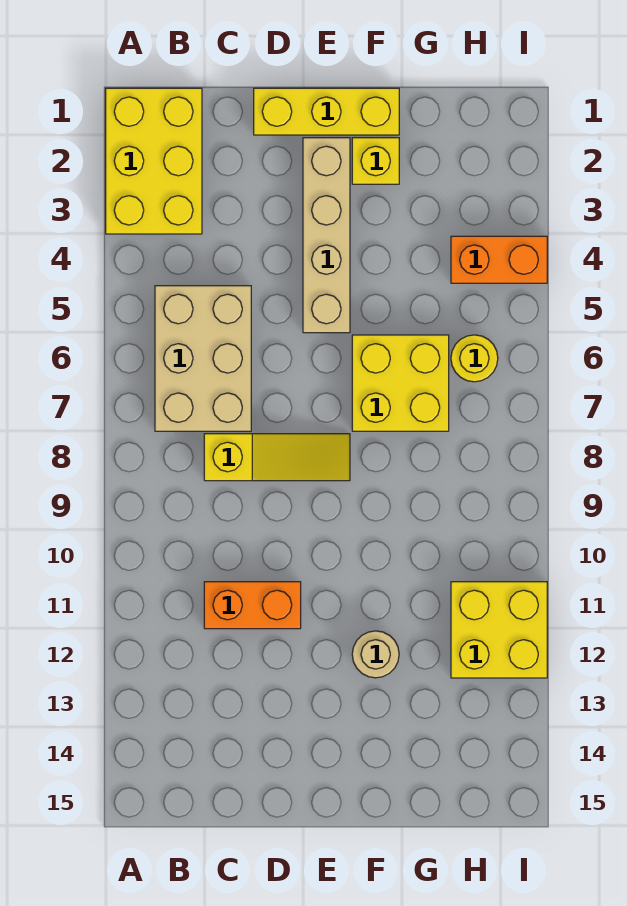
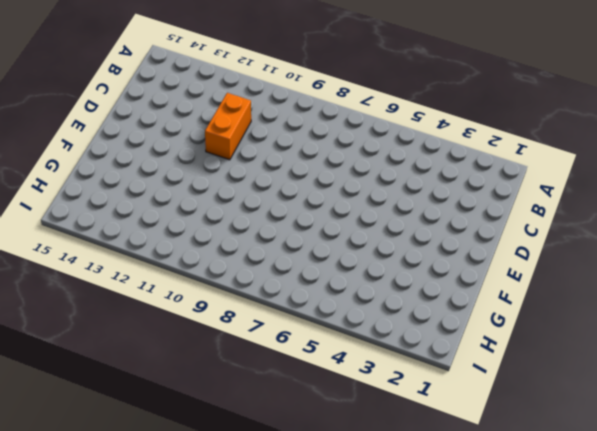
none -> yellow 2x3 brick [106,88,202,234]
none -> tan 2x3 brick [155,286,251,431]
none -> yellow 1x3 slope [204,434,350,481]

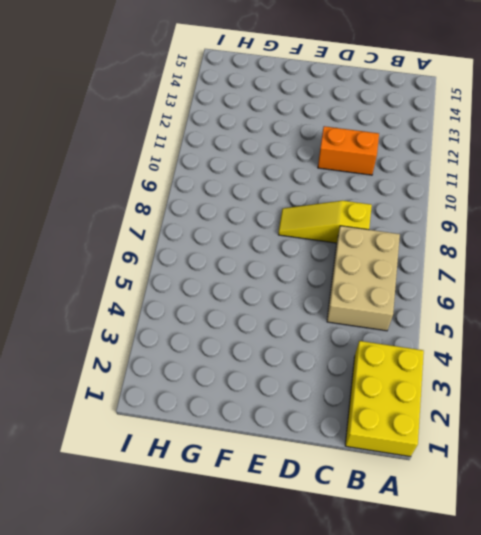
none -> yellow 1x3 brick [254,88,399,135]
none -> tan 1x4 brick [303,138,350,333]
none -> yellow 1x1 brick [352,138,399,184]

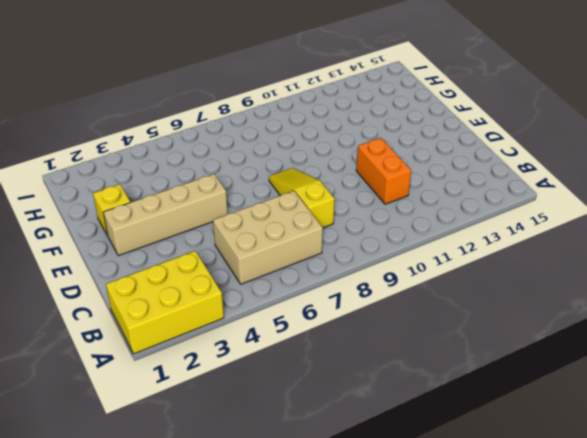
none -> yellow 1x3 brick [254,88,399,135]
none -> yellow 2x2 brick [352,335,449,431]
none -> tan 1x1 round brick [352,631,399,678]

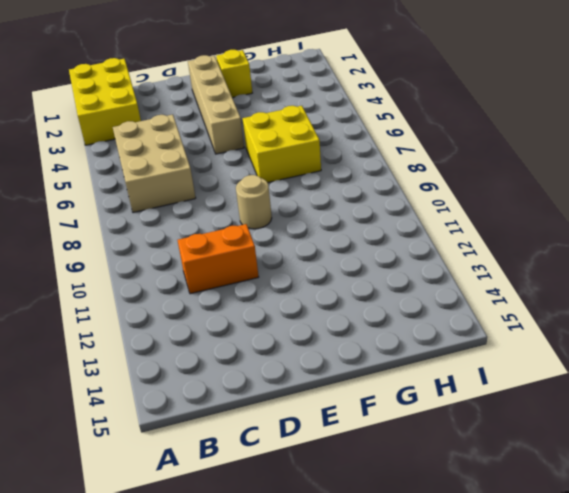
tan 1x1 round brick [236,175,272,229] -> tan 1x1 round brick moved to [352,631,399,678]
none -> yellow 1x3 slope [204,434,350,481]
none -> yellow 1x3 brick [254,88,399,135]
none -> orange 1x2 brick [451,236,547,283]

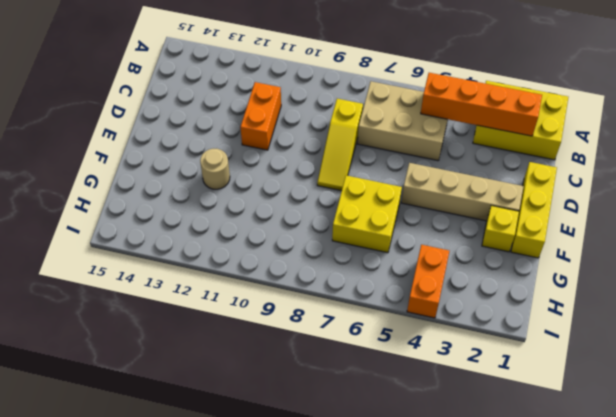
orange 1x4 brick [421,73,542,136] -> none
none -> yellow 1x1 round brick [451,335,498,382]
none -> yellow 2x2 brick [451,582,547,678]

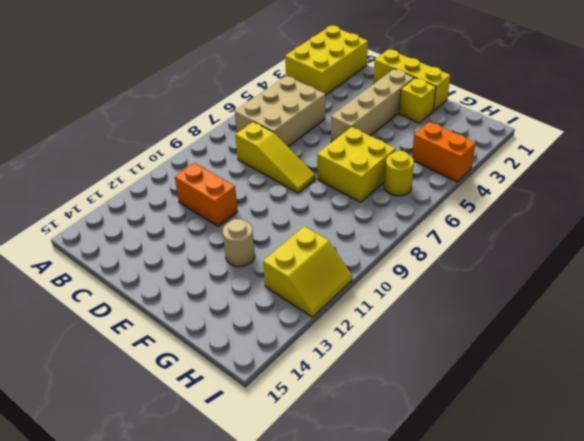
yellow 2x2 slope [263,226,352,317] -> yellow 2x2 brick [451,582,547,678]

